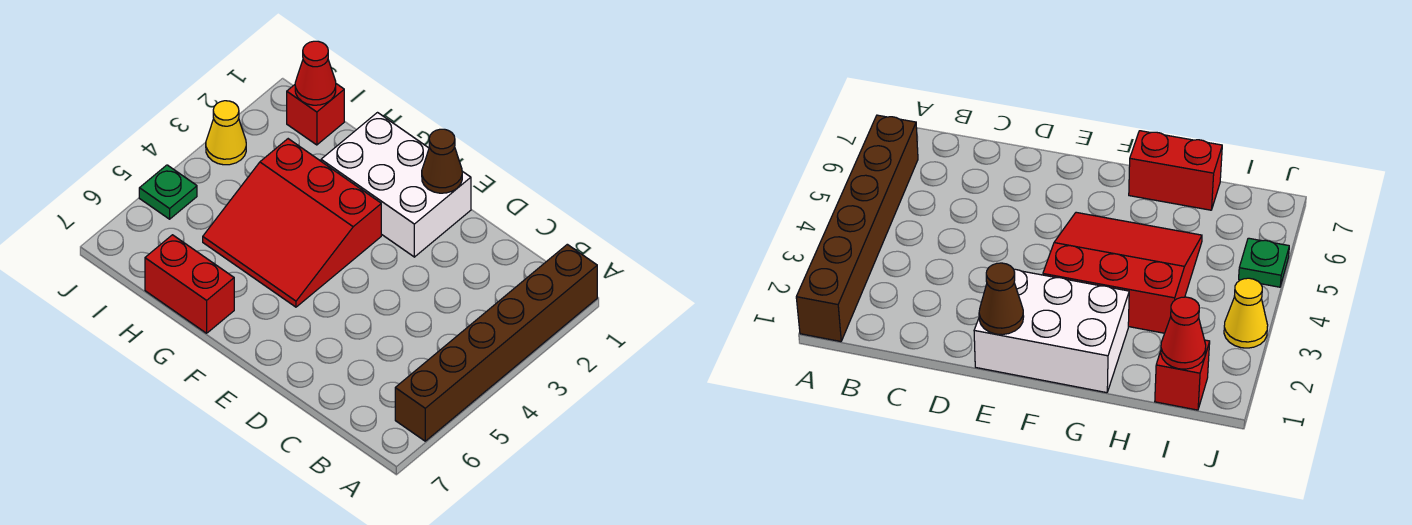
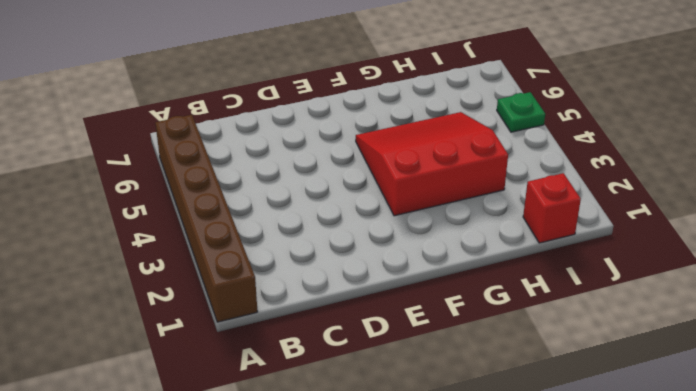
none -> white 2x3 brick [321,113,471,257]
none -> red 1x2 brick [145,235,234,333]

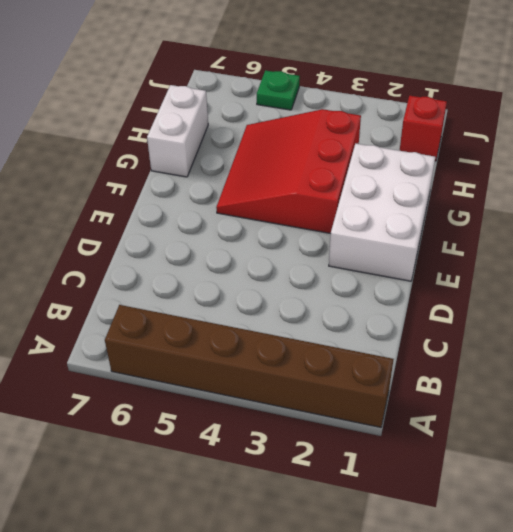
white 1x2 brick [147,85,208,177] -> red 1x2 brick [145,235,234,333]
none -> yellow 1x1 cone [206,101,246,165]
none -> brown 1x1 cone [422,129,462,193]

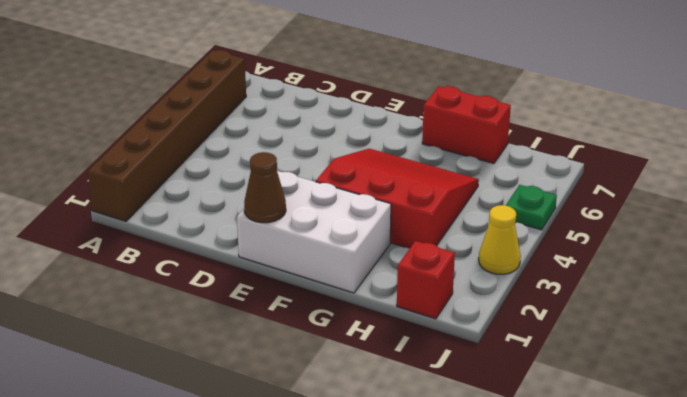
none -> red 1x1 cone [295,41,336,105]

